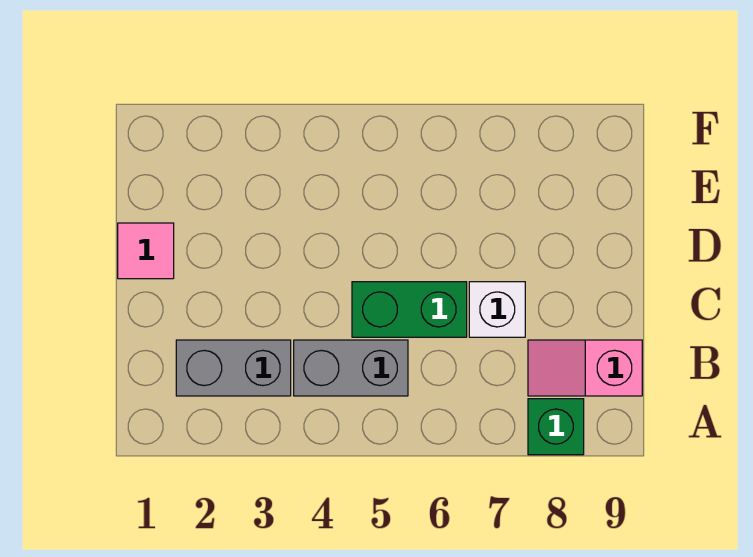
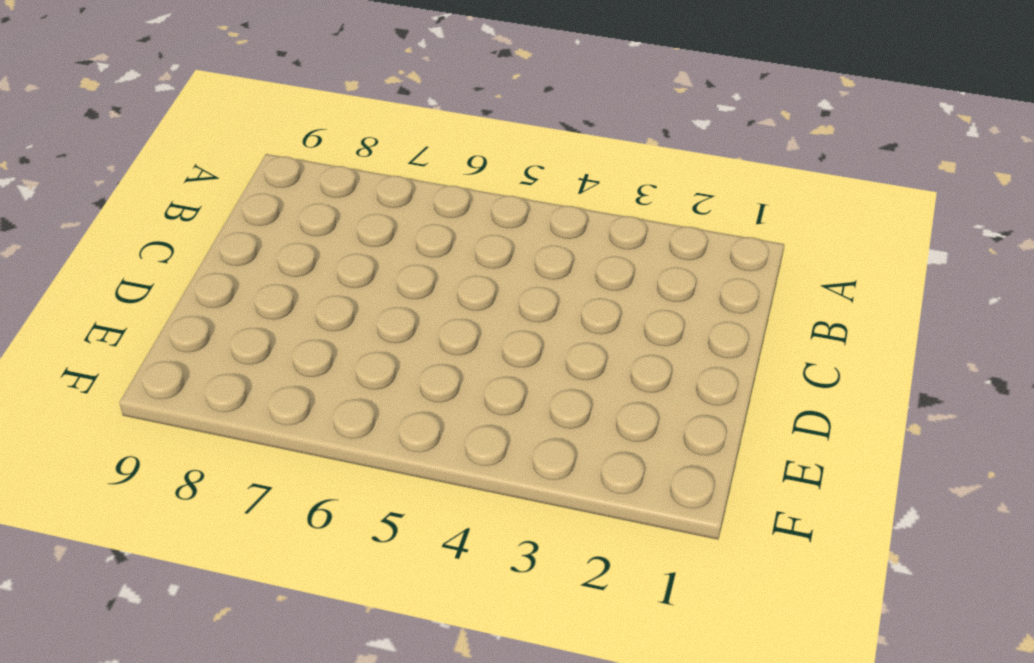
none -> green 1x1 brick [528,399,584,455]
none -> grey 1x2 brick [176,340,291,396]

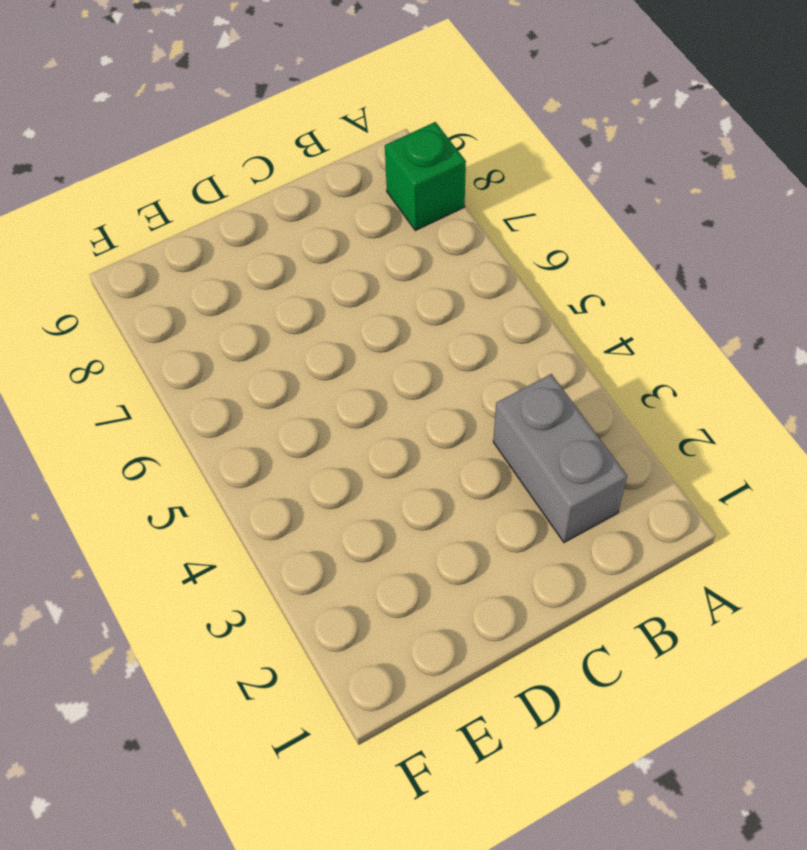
none -> grey 1x2 brick [294,340,408,396]
none -> pink 1x2 slope [528,340,642,396]

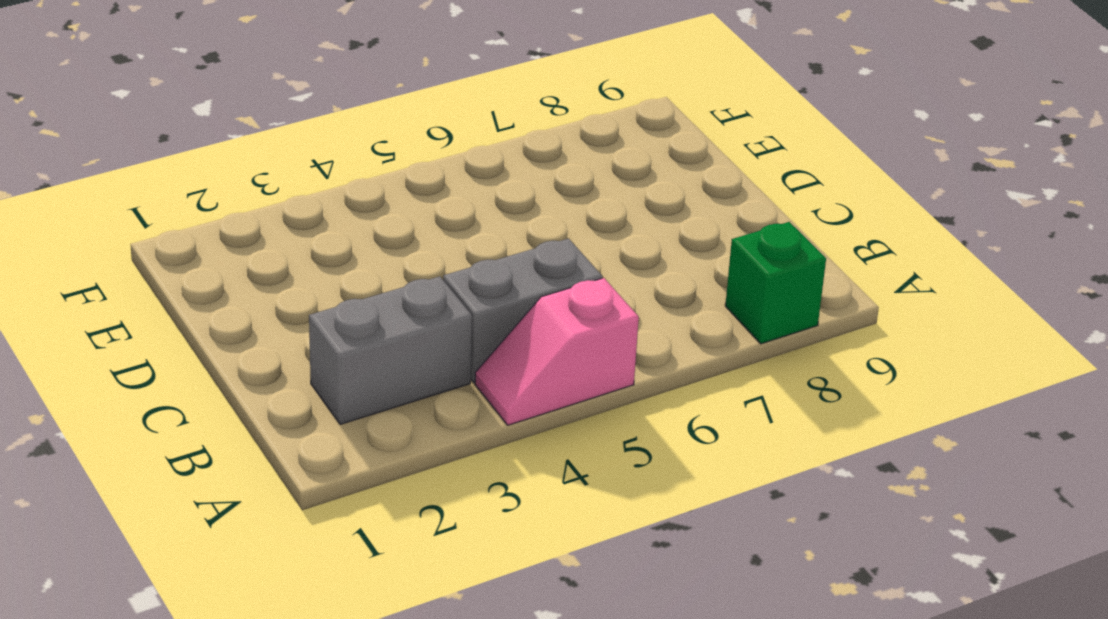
pink 1x2 slope [475,278,639,425] -> pink 1x2 slope moved to [528,340,642,396]
none -> green 1x2 brick [352,282,467,337]
none -> white 1x1 brick [469,282,525,337]

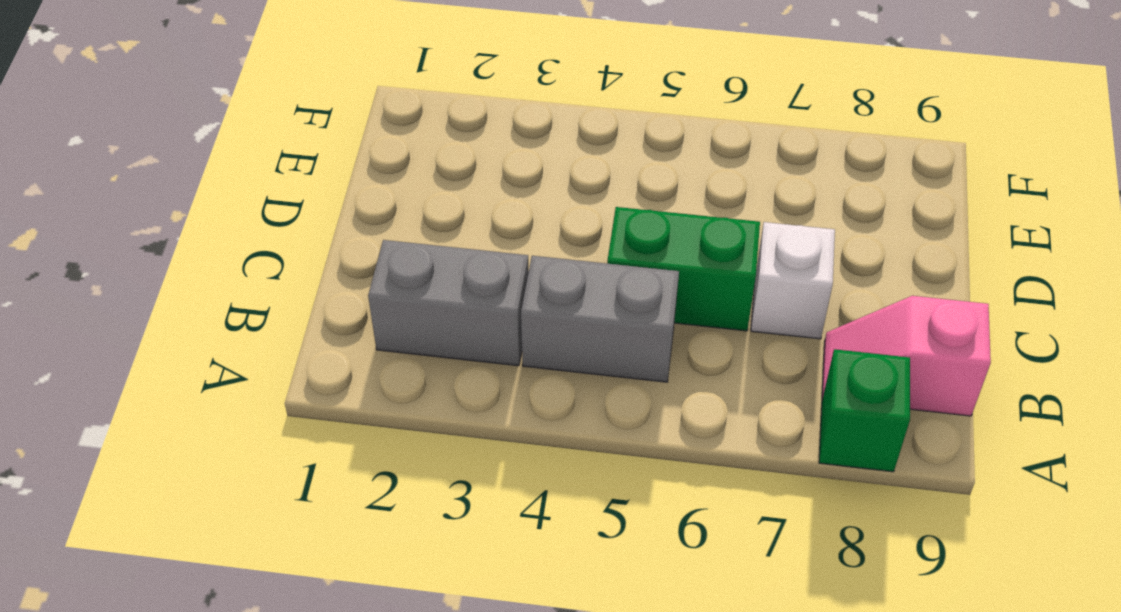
none -> pink 1x1 tile [118,223,174,279]

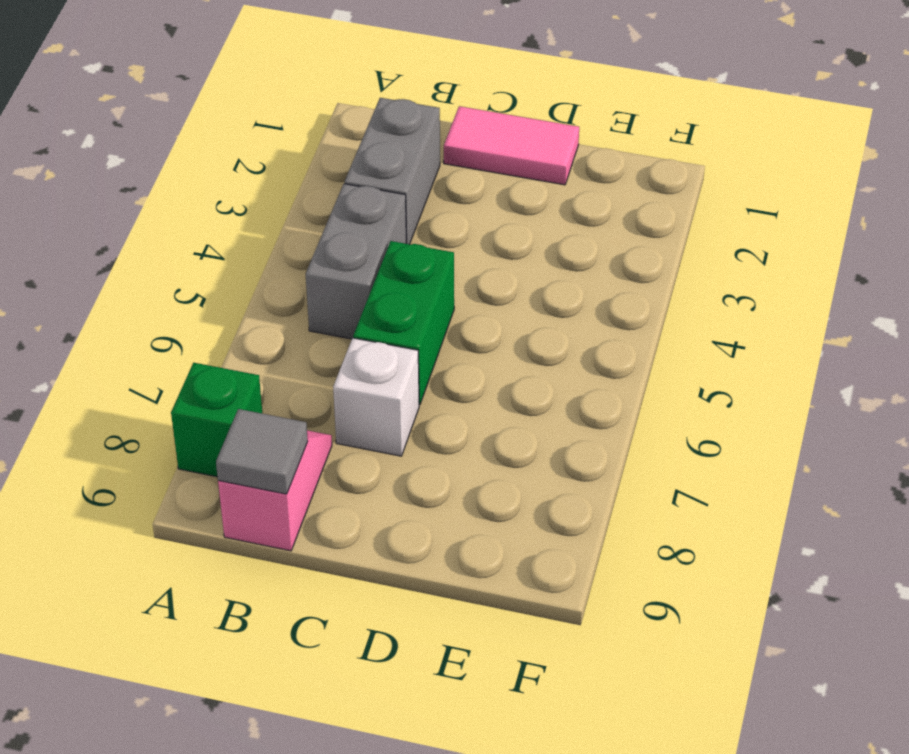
grey 1x1 tile [216,409,308,494] -> none
pink 1x2 tile [444,106,579,185] -> pink 1x1 tile [118,223,174,279]

